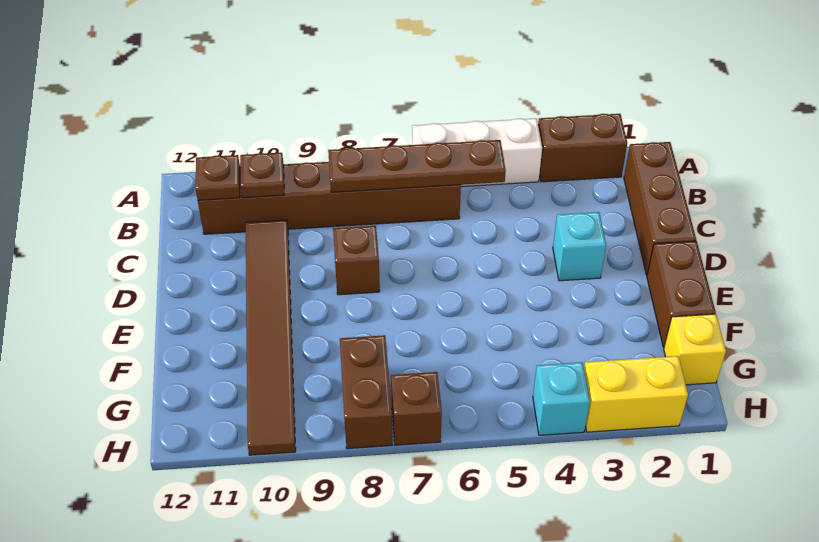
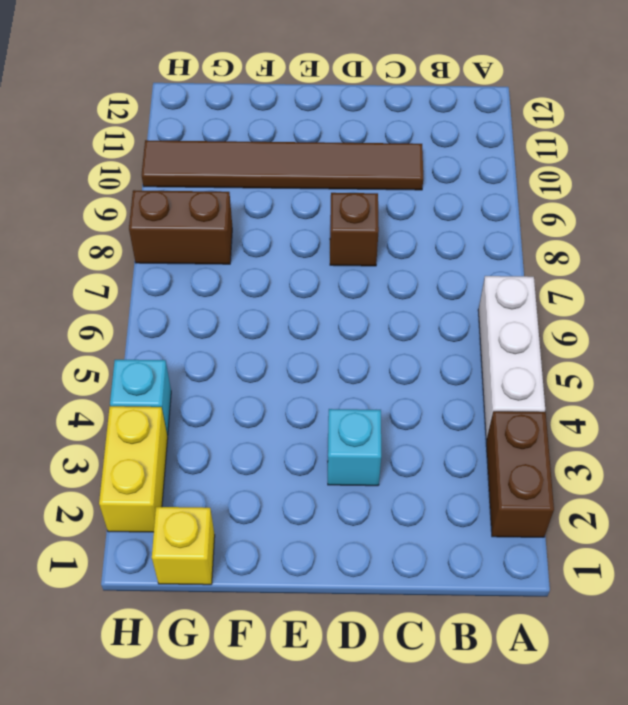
none -> brown 1x3 brick [624,142,696,275]
none -> brown 1x6 brick [198,162,461,234]
none -> brown 1x2 brick [647,241,716,347]

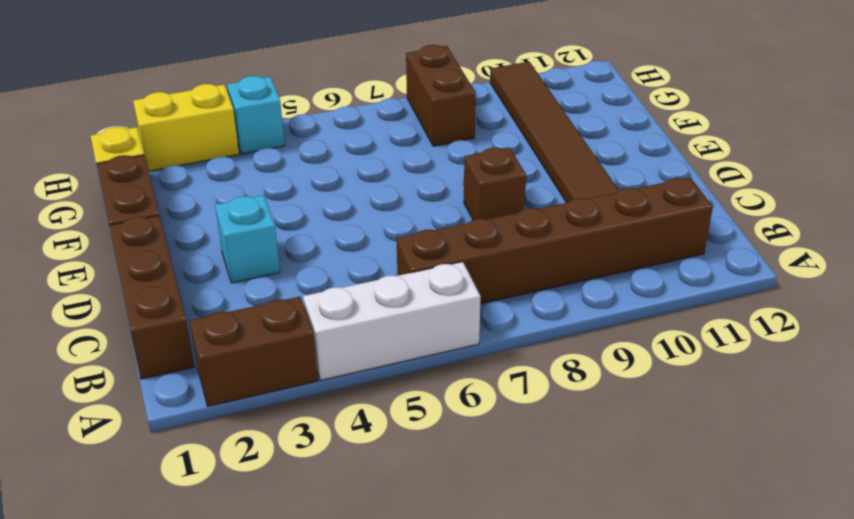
none -> brown 1x1 brick [391,372,442,445]
none -> brown 1x4 plate [328,140,506,192]
none -> brown 1x1 plate [240,153,284,198]

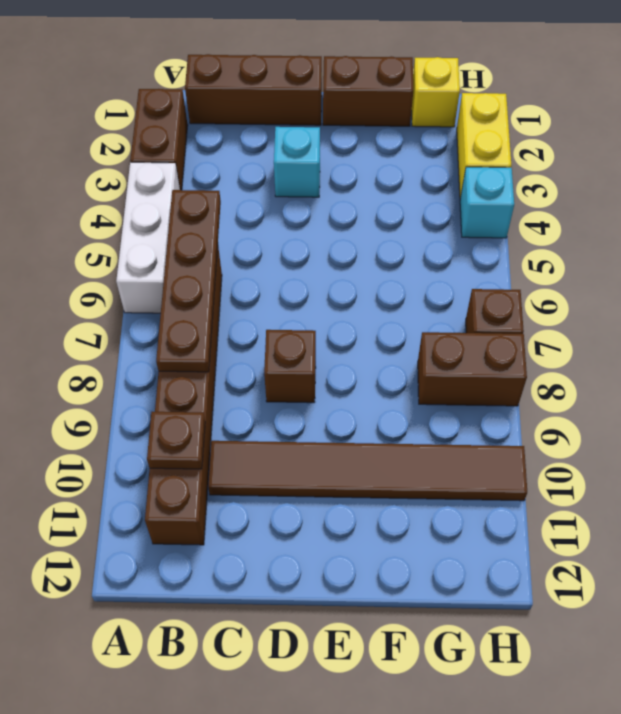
none -> brown 1x1 plate [196,155,240,200]

